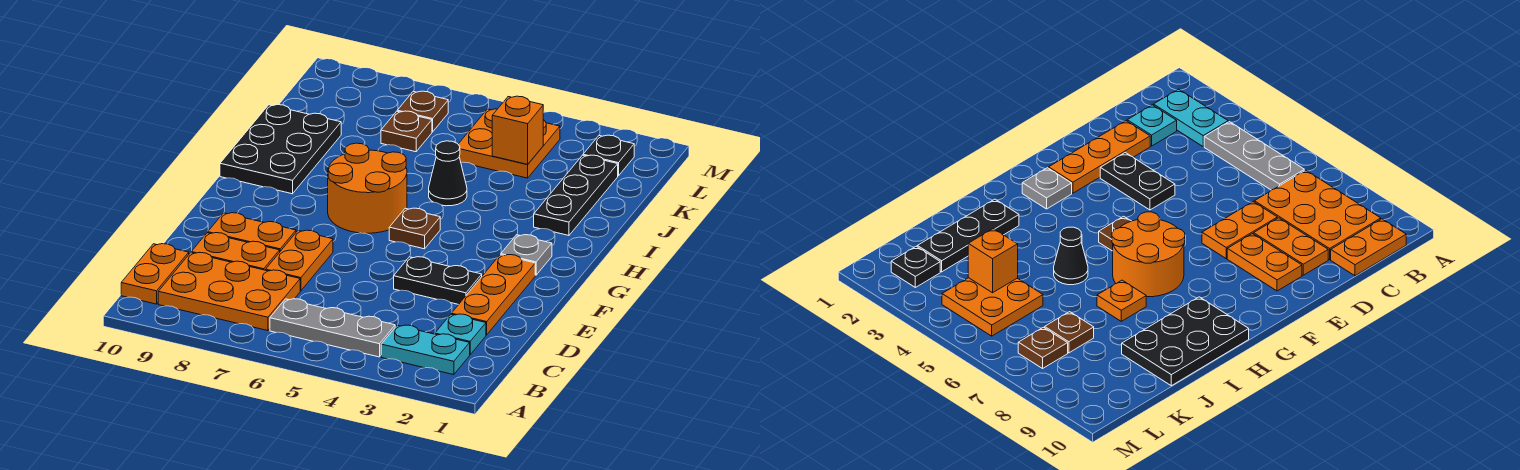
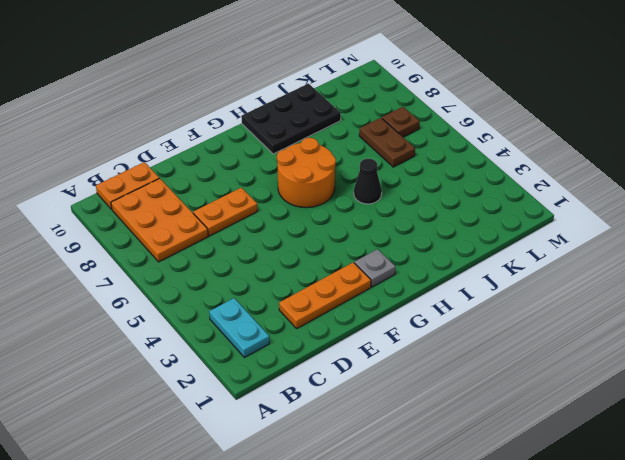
brown 1x2 plate [359,118,415,167] -> brown 1x1 plate [381,111,432,152]
none -> grey 1x3 plate [270,299,395,357]
none -> cyan 1x1 plate [435,314,486,354]
none -> orange 1x2 plate [191,233,280,270]

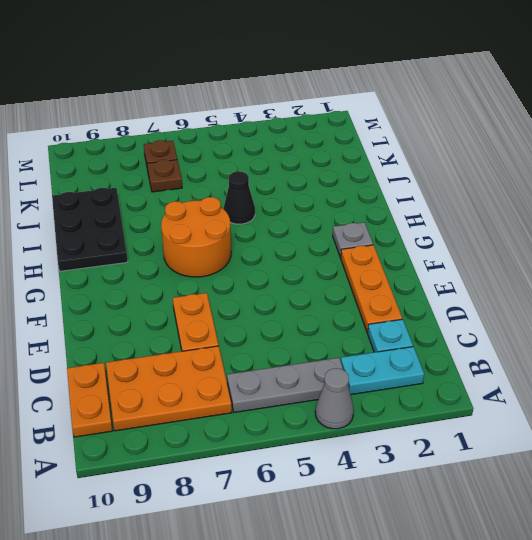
grey 1x1 cone [315,368,354,429] -> none
none -> orange 1x2 plate [191,233,280,270]
none -> black 1x2 plate [394,257,482,305]
none -> orange 1x2 plate [208,213,296,251]

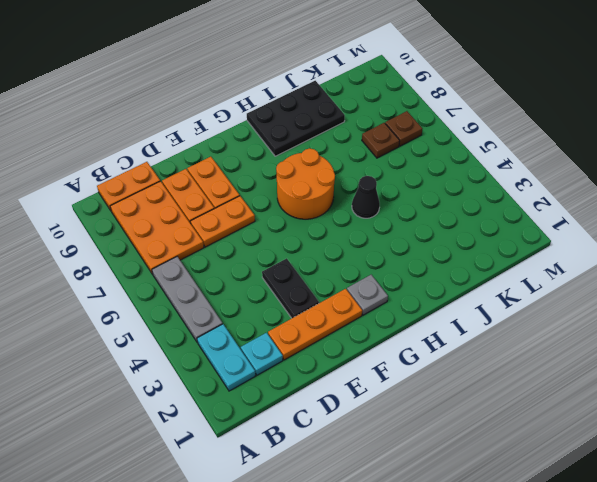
none -> brown 1x1 plate [389,208,440,249]
none -> black 1x3 plate [534,155,618,235]
none -> orange 1x1 plate [1097,280,1146,321]

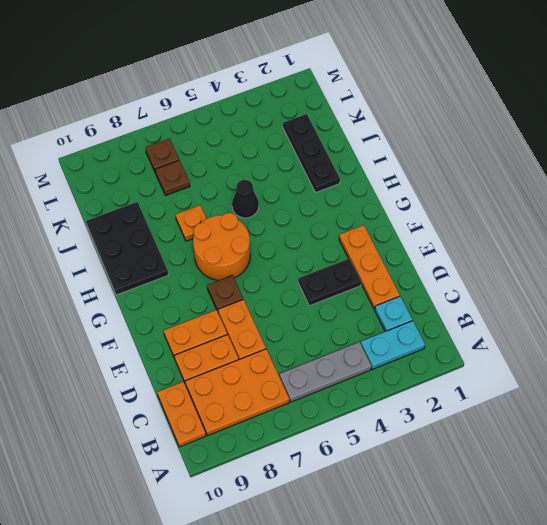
brown 1x1 plate [207,275,243,311] -> brown 1x1 plate moved to [389,208,440,249]
none -> grey 1x1 plate [501,235,552,275]
none -> orange 2x2 plate [458,109,560,178]
none -> black 1x1 plate [583,135,634,176]

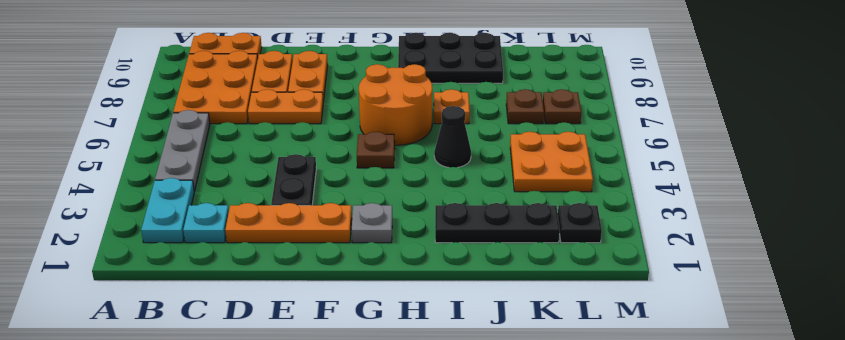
none -> orange 1x1 brick [492,96,543,164]

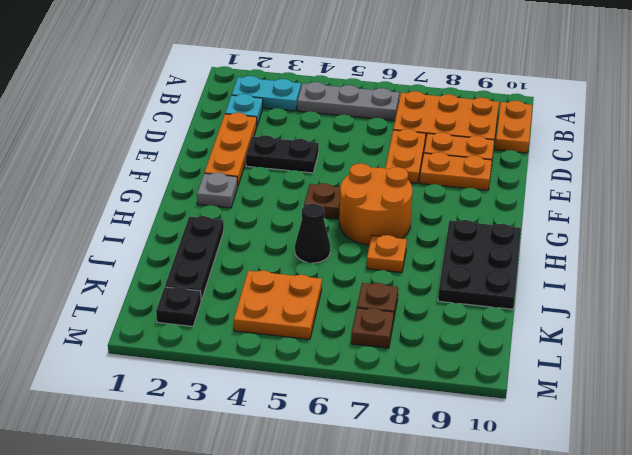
none -> orange 1x1 brick [492,96,543,164]

